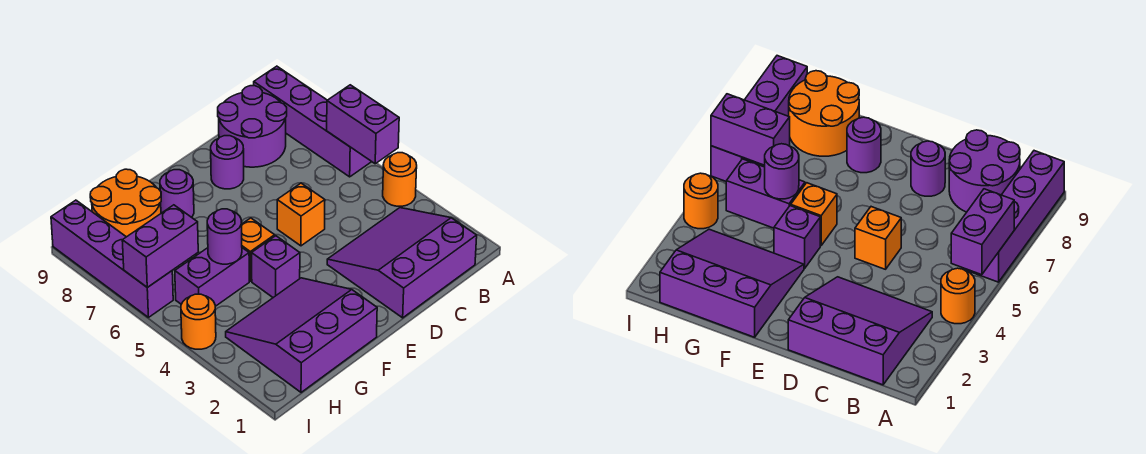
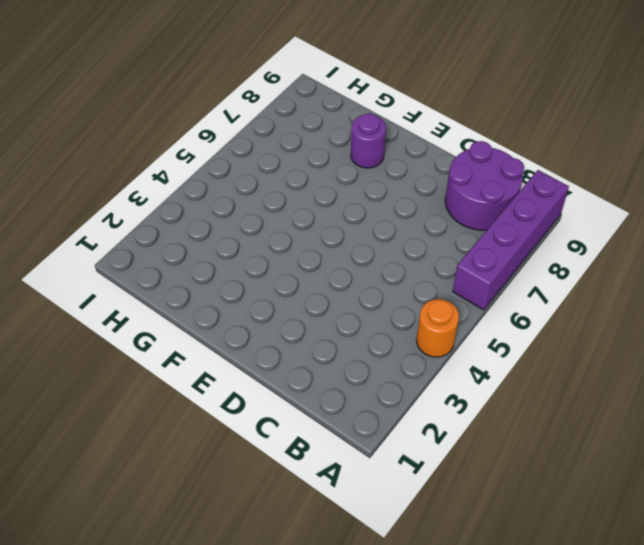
none -> purple 3x3 slope [327,208,477,318]
none -> orange 1x1 brick [277,183,325,246]
none -> purple 1x1 round brick [211,136,244,189]

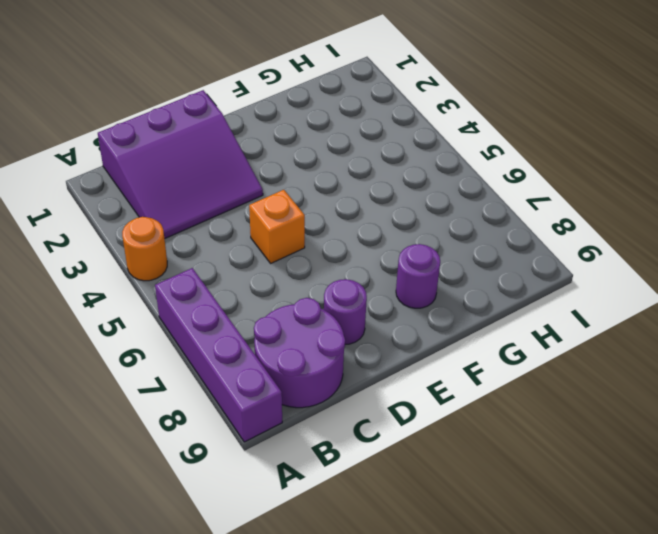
none -> purple 3x3 slope [226,278,377,392]
none -> purple 1x1 brick [252,236,300,297]
none -> orange 1x1 brick [242,218,275,281]

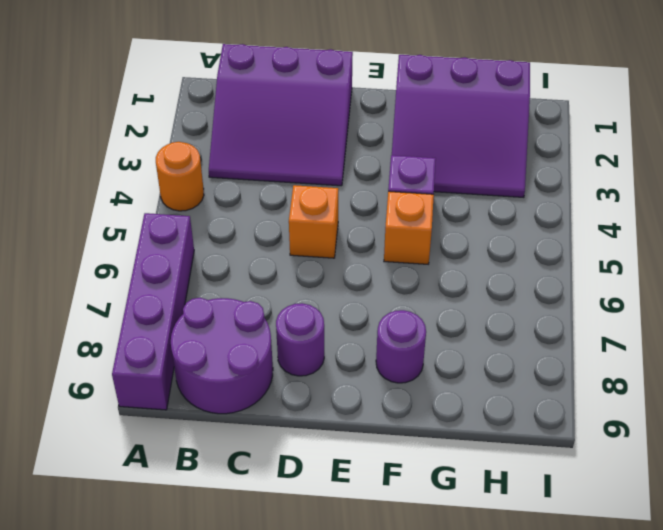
none -> purple 1x2 brick [175,248,249,306]
none -> orange 2x2 round brick [90,169,161,237]
none -> orange 1x1 round brick [181,294,216,349]

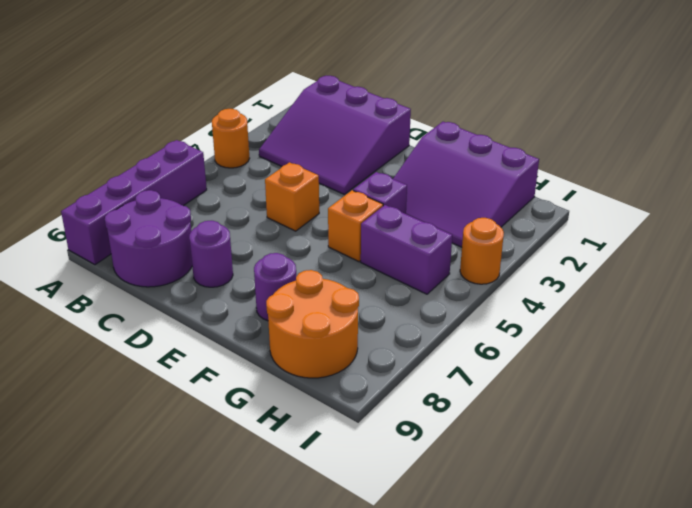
none -> purple 1x4 brick [51,200,173,317]
none -> purple 1x2 brick [327,85,399,164]
none -> purple 1x1 round brick [207,209,242,264]

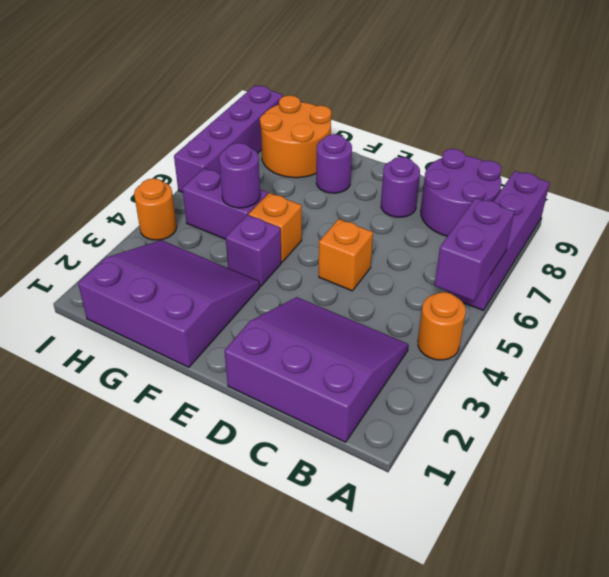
none -> purple 1x2 brick [122,205,198,287]

